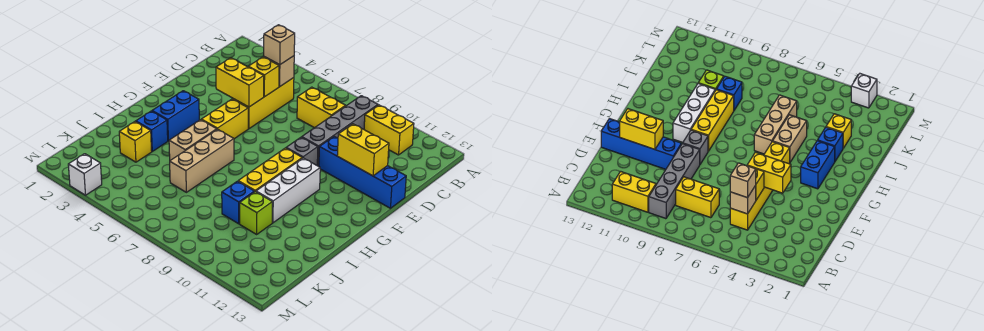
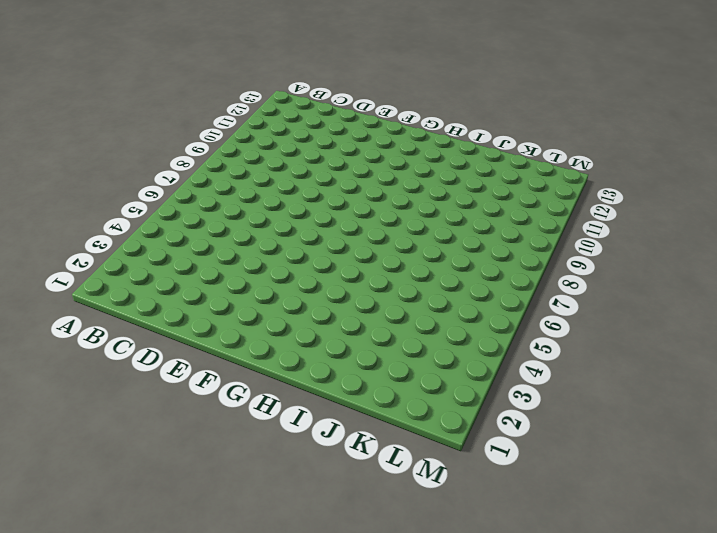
none -> grey 1x4 brick [302,96,378,167]
none -> yellow 1x2 brick [364,105,414,155]
none -> yellow 1x3 brick [233,78,294,129]

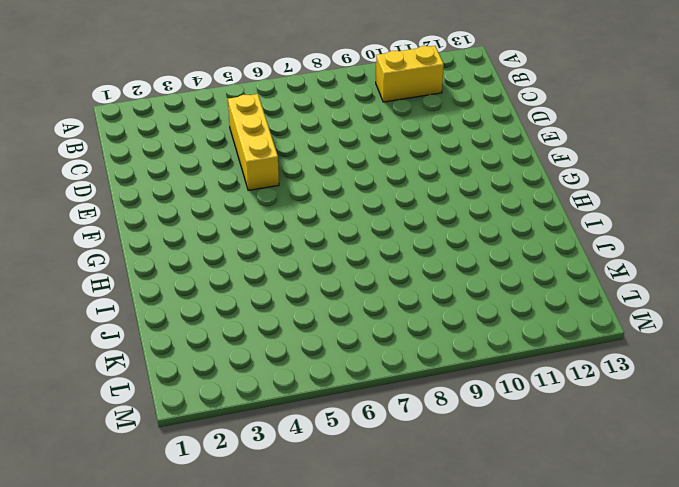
none -> grey 1x4 brick [302,96,378,167]
none -> yellow 1x2 brick [297,87,345,128]
none -> blue 1x4 brick [319,136,406,208]

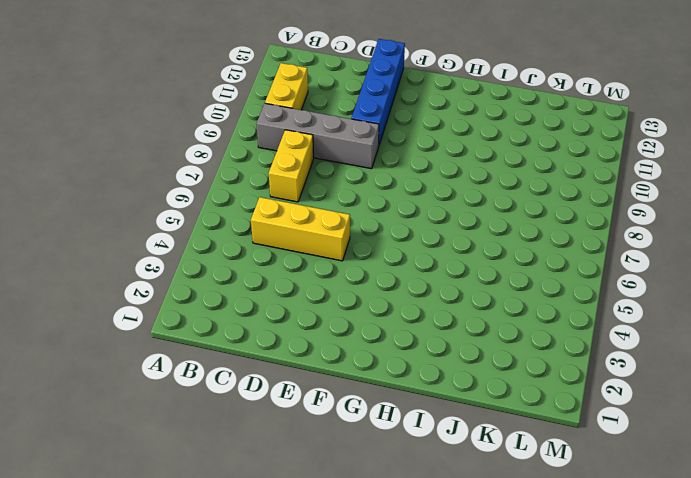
none -> yellow 1x2 brick [201,99,248,139]
none -> grey 1x1 brick [286,137,318,165]
none -> blue 1x2 brick [152,91,199,141]

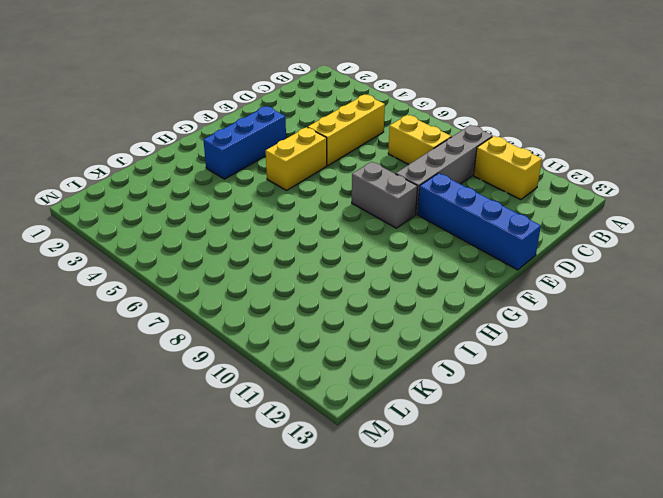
blue 1x3 brick [203,106,286,179] -> blue 1x2 brick [152,91,199,141]
grey 1x2 brick [352,162,418,228] -> grey 1x1 brick [286,137,318,165]
none -> yellow 1x3 brick [238,148,302,192]
none -> white 1x3 brick [256,158,320,223]
none -> tan 1x2 brick [169,120,217,160]

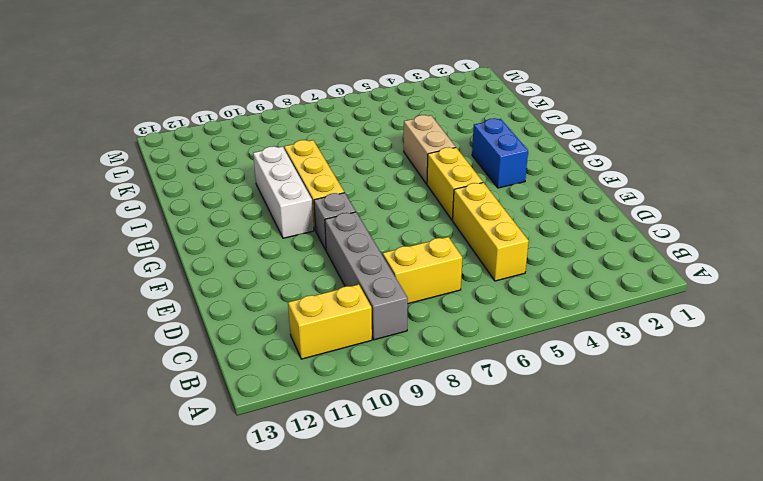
none -> blue 1x4 brick [319,136,406,208]
none -> tan 1x3 brick [170,129,234,192]
none -> blue 1x1 brick [136,111,168,151]

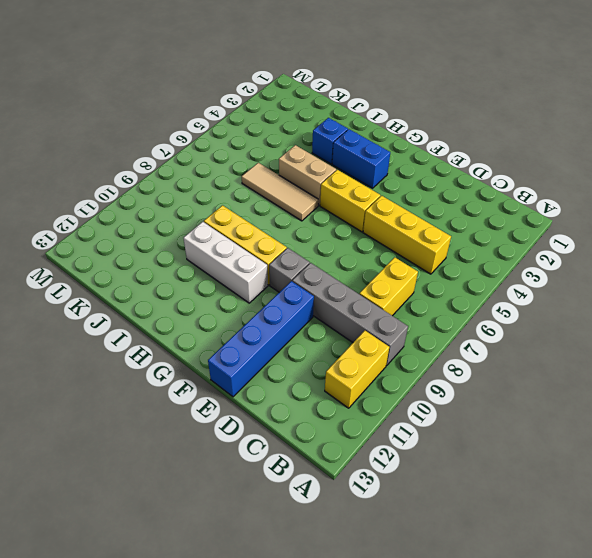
tan 1x3 tile [242,163,318,221] -> tan 1x3 brick [170,129,234,192]
none -> yellow 1x1 brick [119,122,152,162]
none -> blue 1x1 brick [222,181,254,224]
none -> lime 1x1 brick [240,192,272,234]

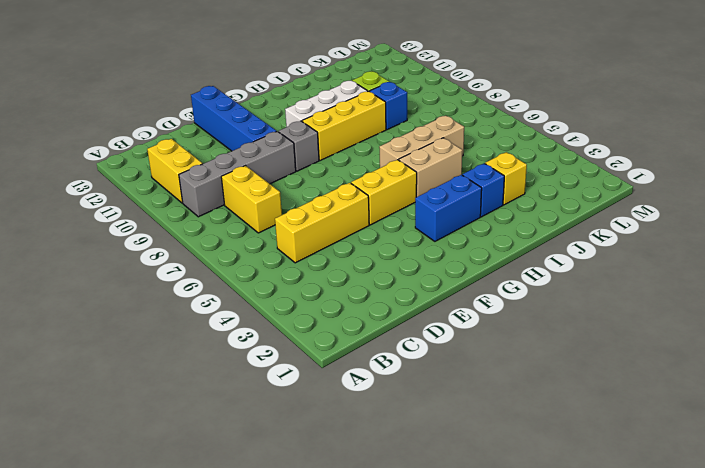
none -> white 1x1 brick [68,154,102,195]
none -> tan 1x1 brick [264,56,294,87]
none -> yellow 1x1 brick [249,57,279,97]

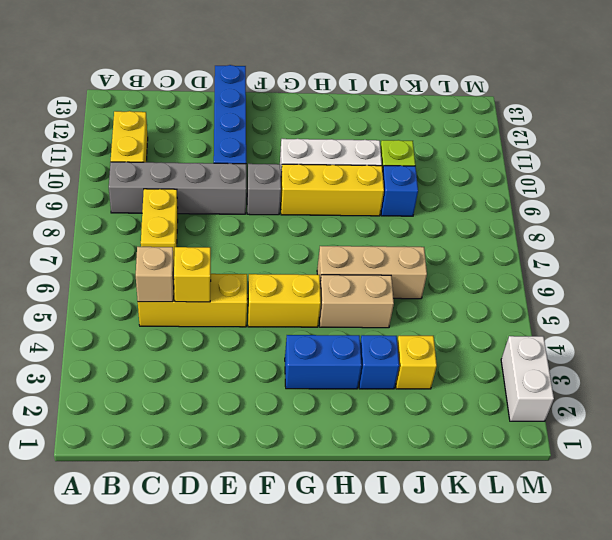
white 1x2 brick [501,336,554,421] -> white 1x1 brick [68,154,102,195]
none -> yellow 1x2 brick [216,58,264,107]
none -> yellow 1x2 brick [337,124,389,176]
none -> tan 1x1 brick [264,25,295,65]

